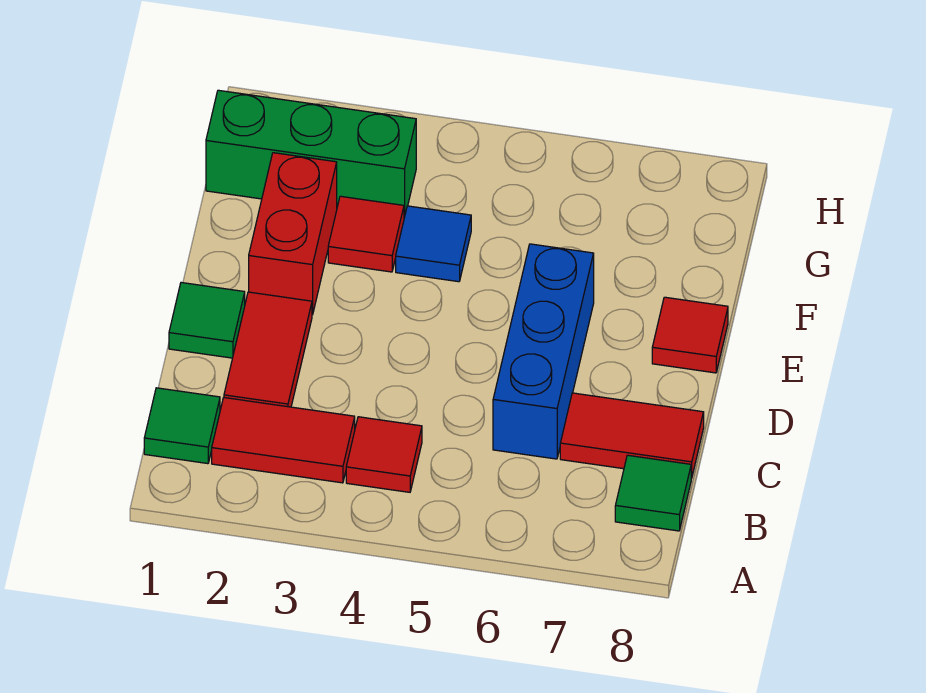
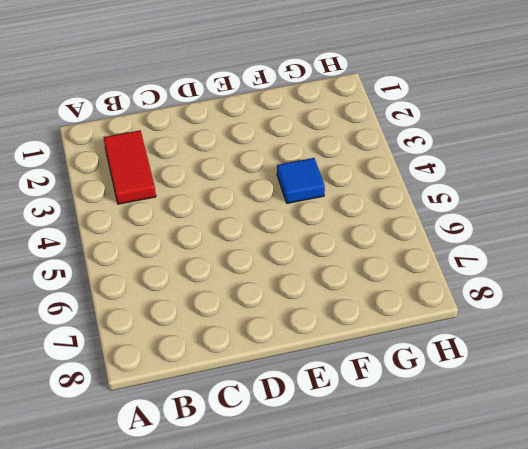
none -> green 1x1 tile [144,388,220,464]
none -> red 1x1 tile [346,417,422,492]
none -> green 1x1 tile [615,455,691,531]

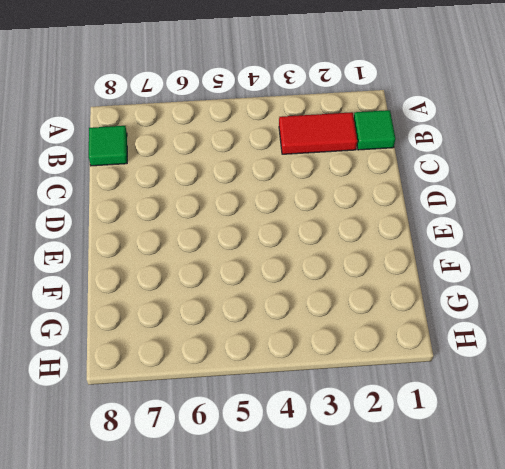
none -> red 1x1 tile [346,417,422,492]
none -> red 1x2 tile [224,292,312,407]
none -> blue 1x3 brick [493,244,594,459]

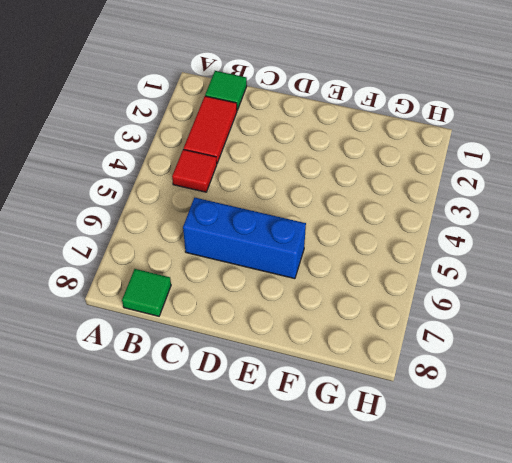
none -> red 1x2 tile [224,292,312,407]
none -> red 1x2 tile [560,393,704,478]
none -> green 1x1 tile [169,283,245,358]

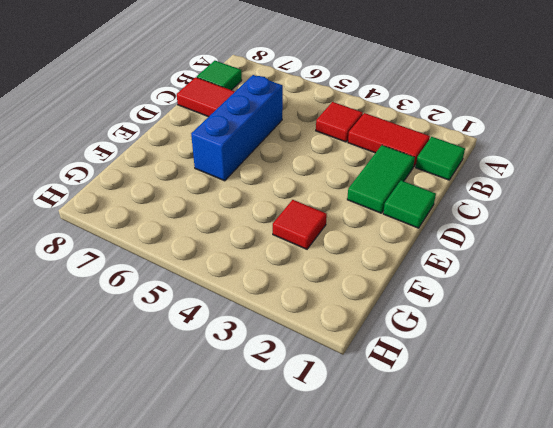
green 1x2 tile [347,145,415,213] -> red 1x2 tile [224,292,312,407]
none -> red 1x2 brick [249,153,337,315]
none -> red 1x1 tile [652,297,728,373]
none -> blue 1x1 tile [396,206,471,282]

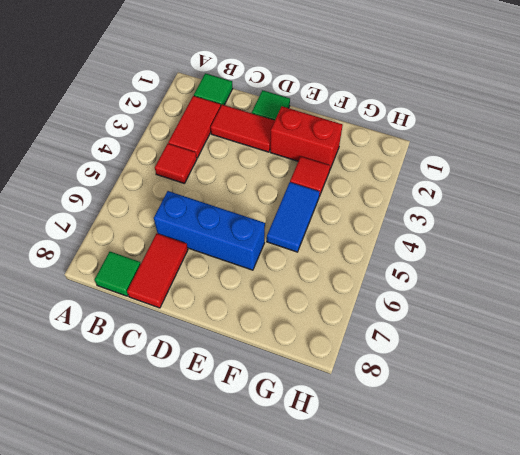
blue 1x2 tile [267,182,320,252] -> blue 1x1 tile [396,206,471,282]
none -> red 1x1 tile [652,297,728,373]
none -> green 1x3 brick [206,90,416,218]

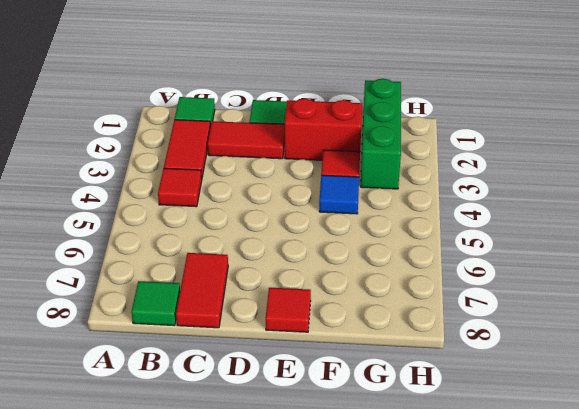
none -> blue 1x3 brick [493,244,594,459]

